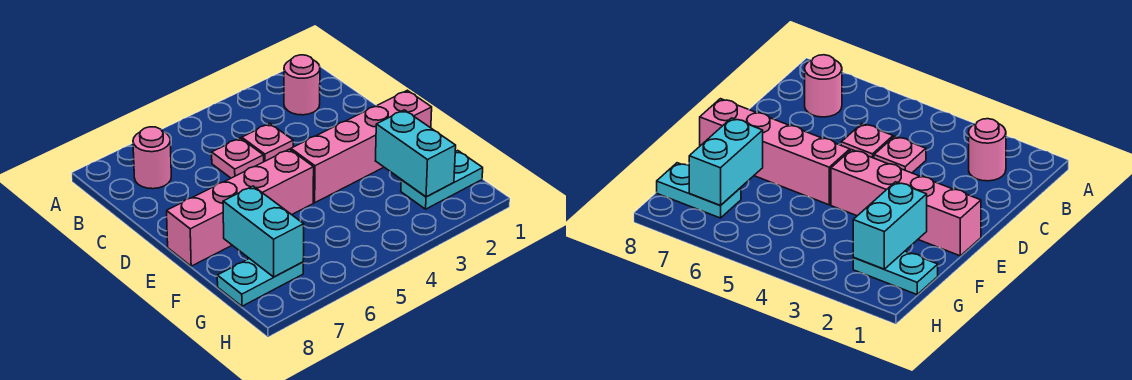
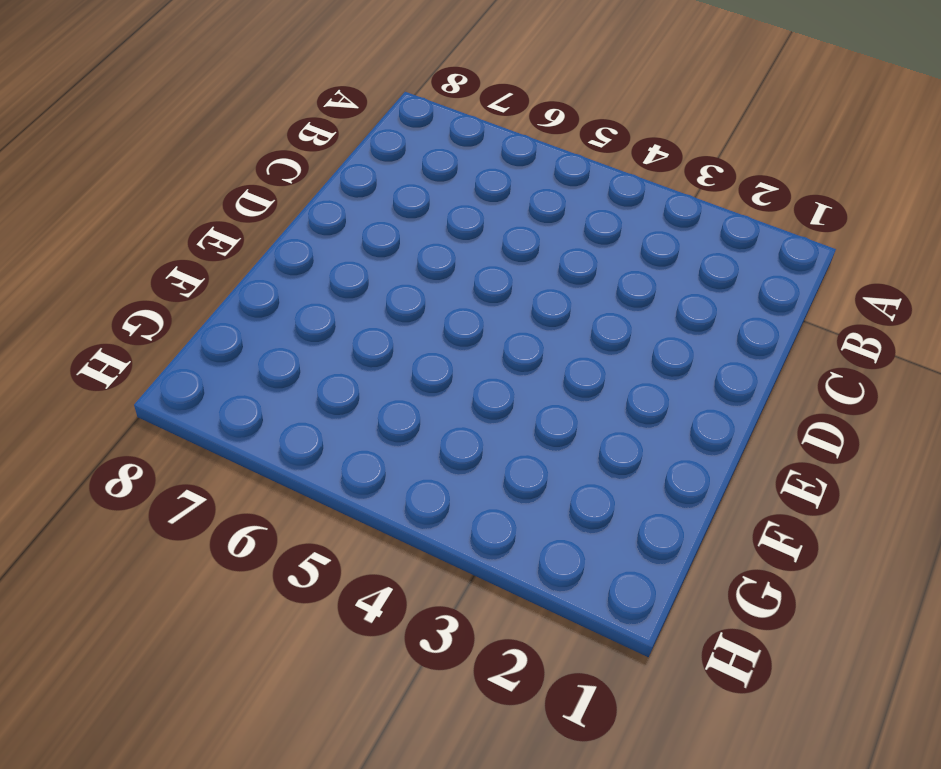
none -> pink 1x1 round brick [284,55,320,115]
none -> pink 1x1 round brick [133,127,171,189]

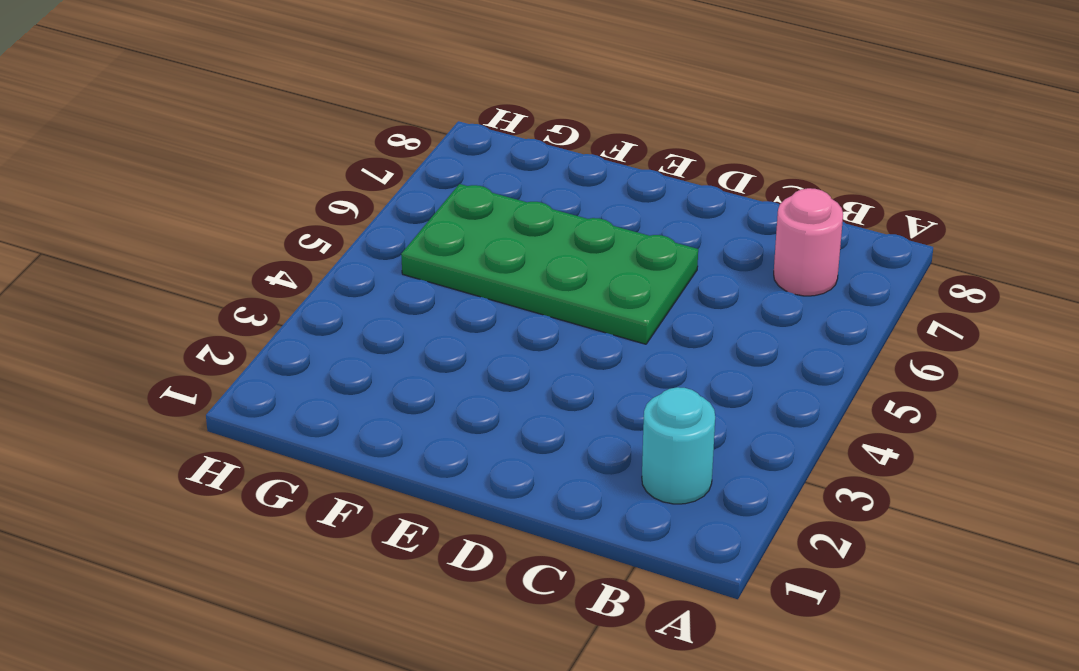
cyan 1x1 round brick [642,387,715,504] -> pink 1x1 round brick [284,55,320,115]
green 2x4 plate [401,184,698,344] -> pink 1x4 brick [167,149,314,266]
none -> pink 1x1 plate [242,124,293,162]
none -> pink 1x1 plate [212,138,264,178]

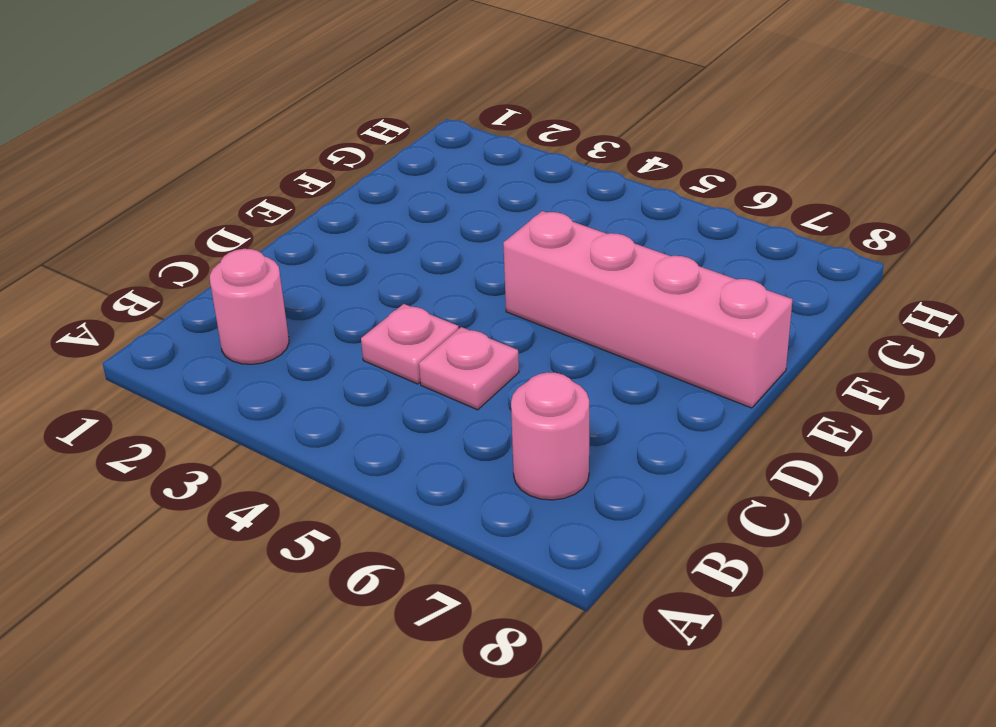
none -> pink 1x4 brick [291,90,432,203]
none -> cyan 1x2 plate [401,150,483,209]

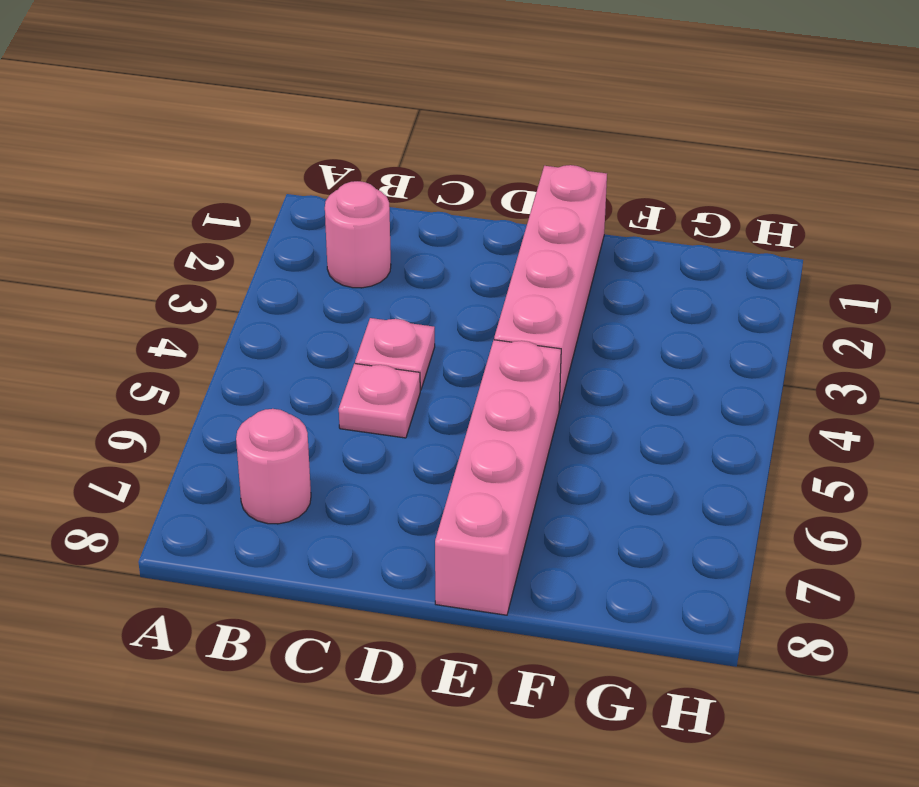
none -> cyan 1x2 plate [401,150,483,209]
none -> cyan 1x2 plate [217,259,303,306]

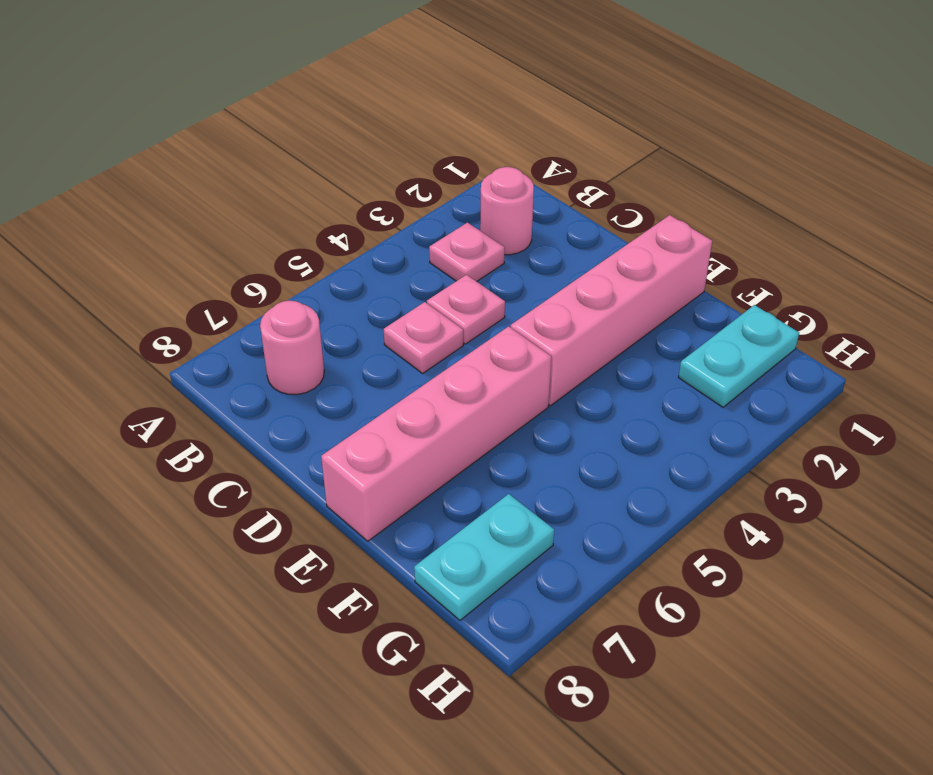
pink 1x1 plate [429,223,505,282] -> none
none -> cyan 1x2 brick [375,110,456,197]
none -> cyan 1x2 brick [223,186,304,277]

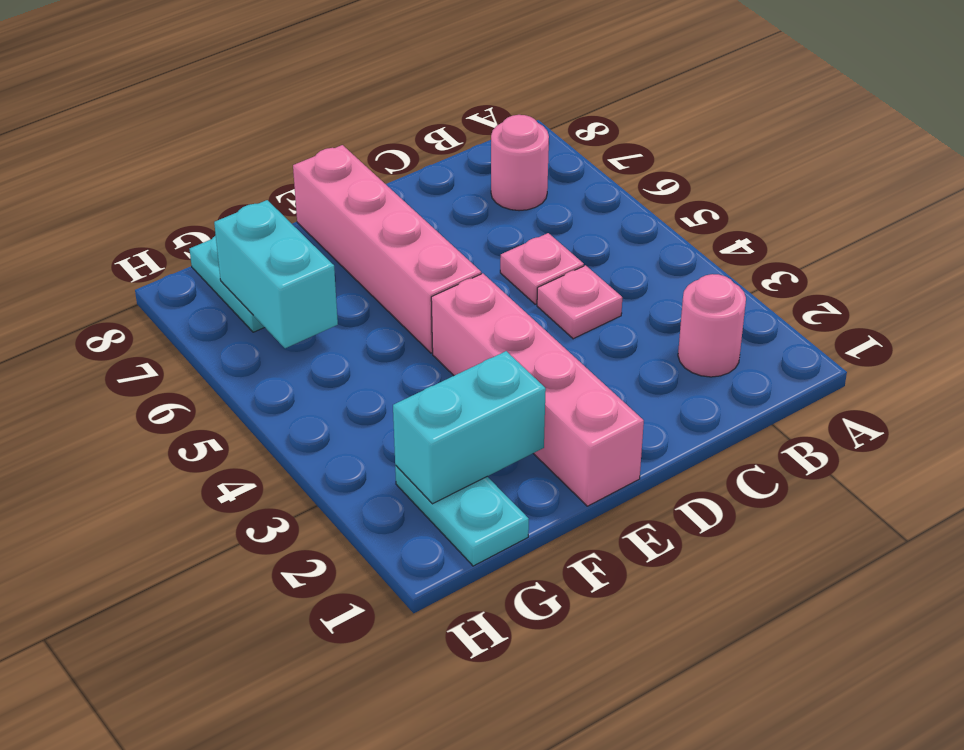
cyan 1x2 brick [214,200,338,348] -> cyan 1x2 brick turned to [223,186,304,277]

